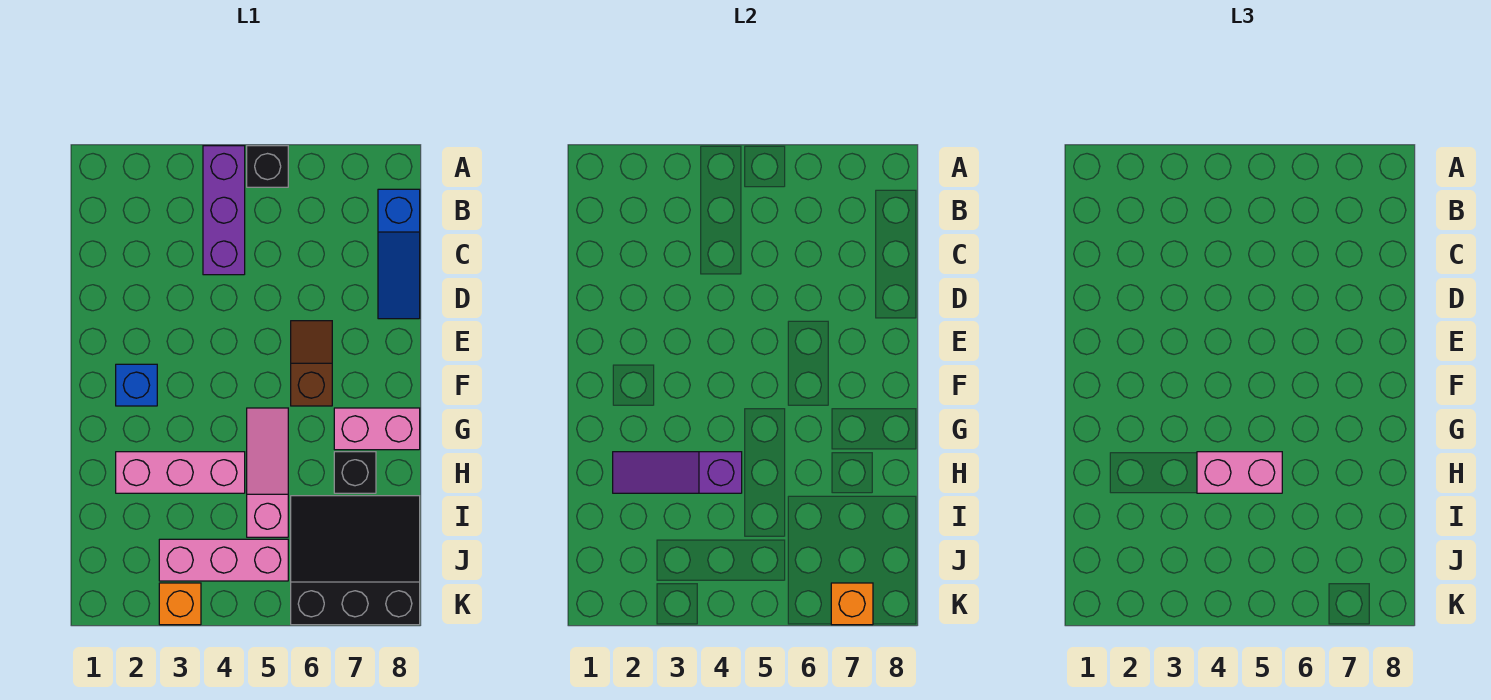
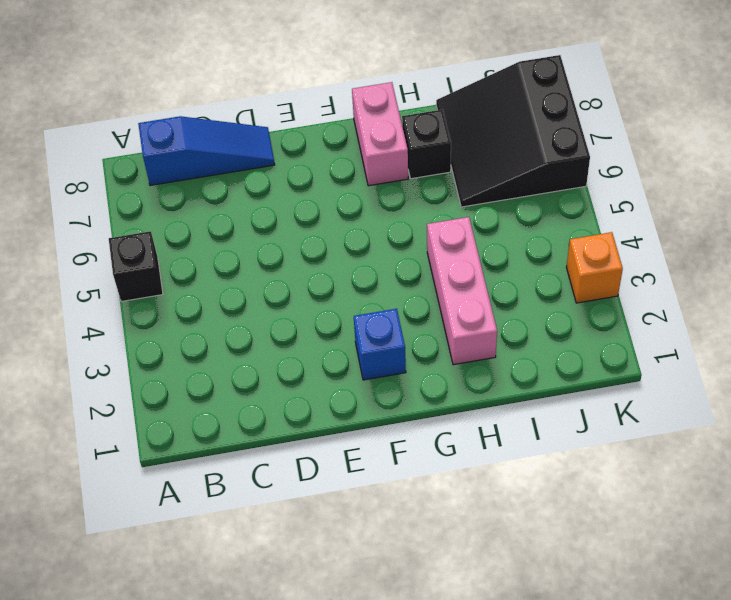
none -> purple 1x3 brick [203,146,245,275]
none -> brown 1x2 slope [291,321,332,406]
none -> pink 1x3 slope [247,408,288,537]

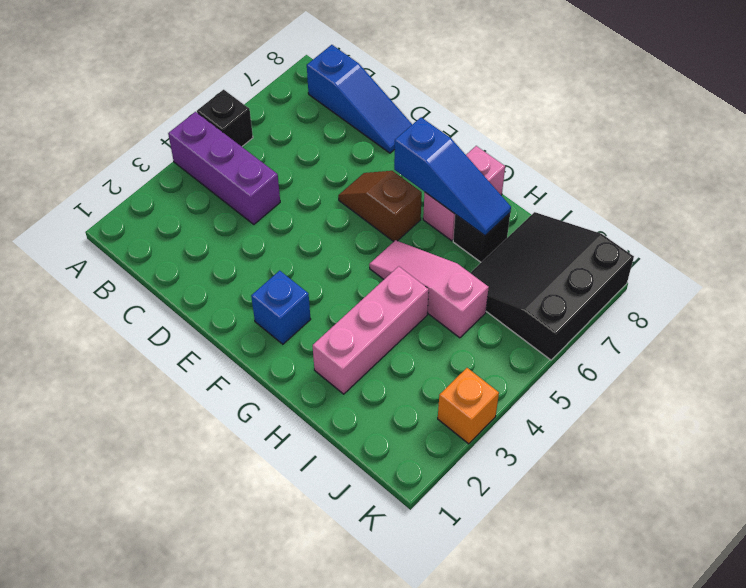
blue 1x3 slope [394,117,511,236] -> none
none -> pink 1x3 brick [159,539,288,581]
none -> purple 1x3 slope [613,452,742,493]
none -> orange 1x1 brick [831,583,873,625]

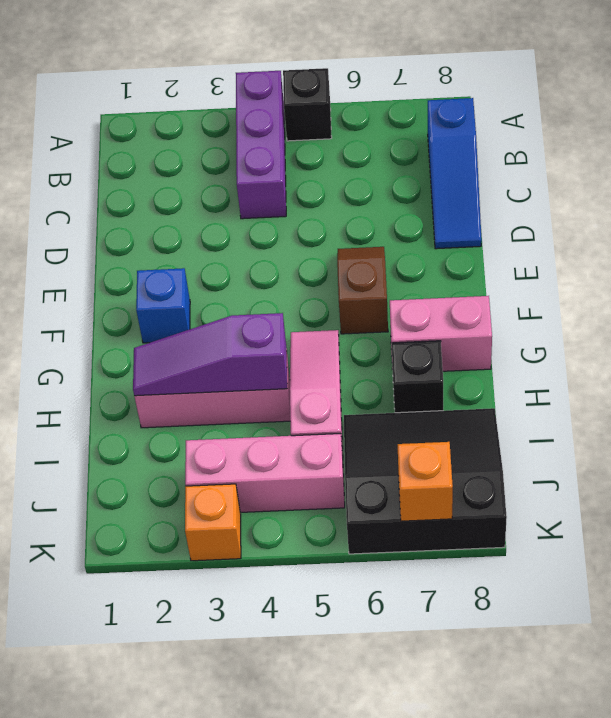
none -> pink 1x2 brick [1197,452,1282,493]

